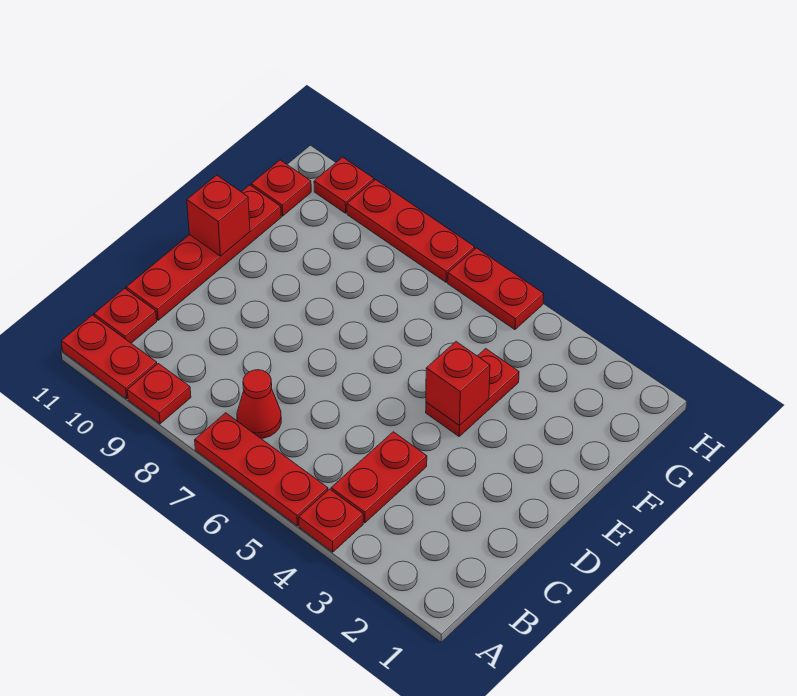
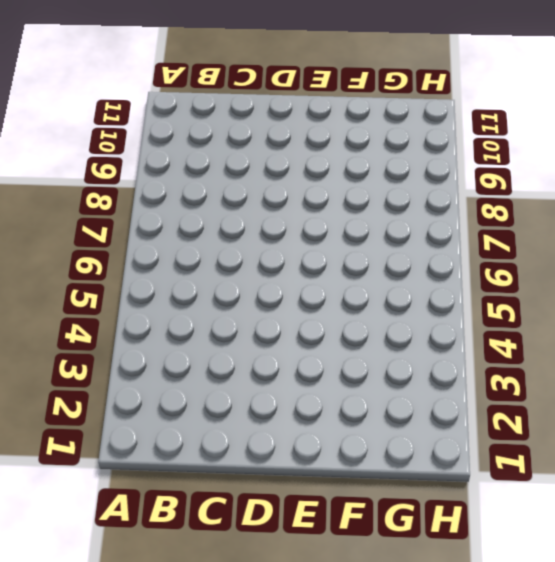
none -> red 1x1 plate [299,489,363,552]
none -> red 1x3 plate [195,413,328,526]
none -> red 1x1 plate [127,363,191,424]

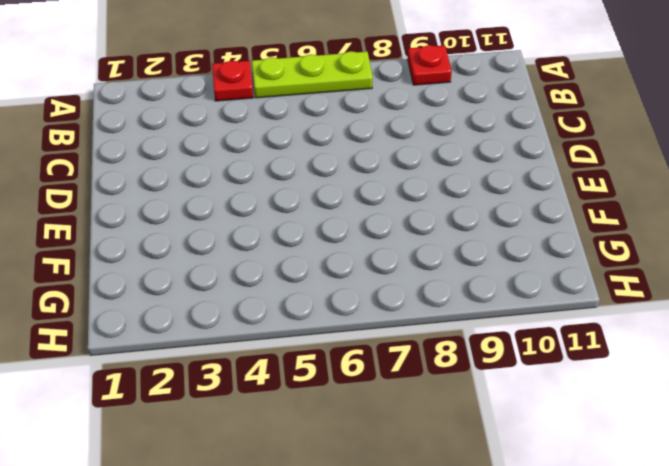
lime 1x3 plate [252,51,373,98] -> red 1x3 plate [195,413,328,526]
none -> red 1x2 plate [61,315,157,399]
none -> red 1x2 plate [331,432,427,523]
none -> red 1x1 cone [237,370,281,438]

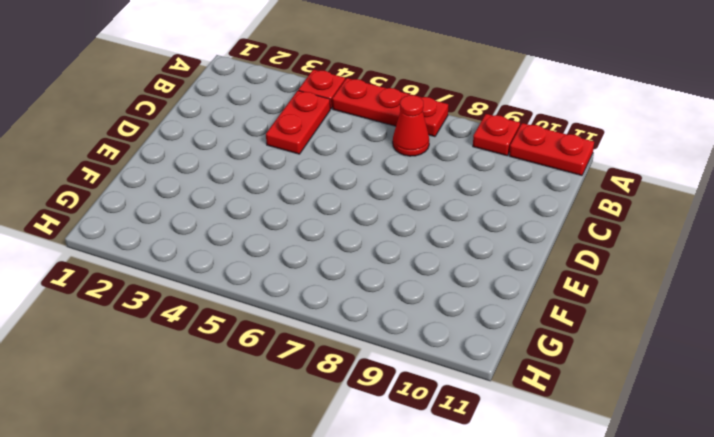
none -> red 1x1 plate [94,288,157,343]
none -> red 1x4 plate [126,185,281,320]
none -> red 1x2 plate [426,349,519,436]

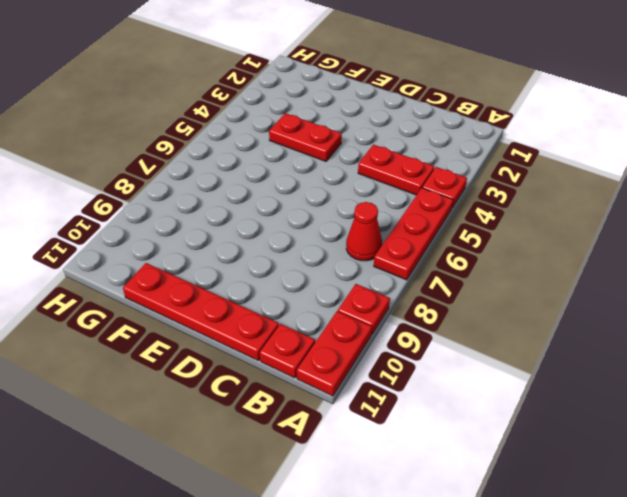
none -> red 1x1 plate [251,160,311,216]
none -> red 1x2 plate [448,248,544,330]
none -> red 1x3 plate [347,180,475,282]

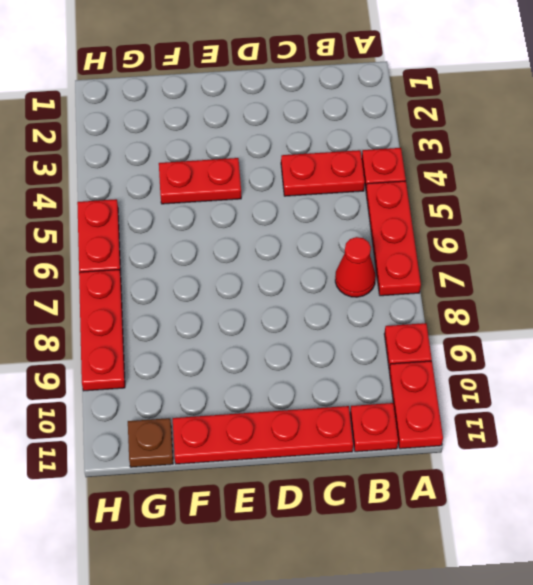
brown 1x1 plate [128,418,173,467] -> red 1x1 plate [251,160,311,216]
none -> red 1x1 plate [314,157,374,213]
none -> red 1x1 brick [426,342,490,426]
none -> red 1x1 brick [187,175,250,256]

